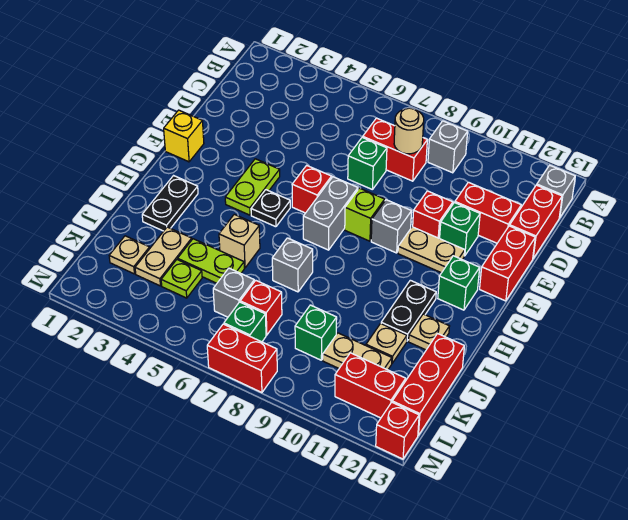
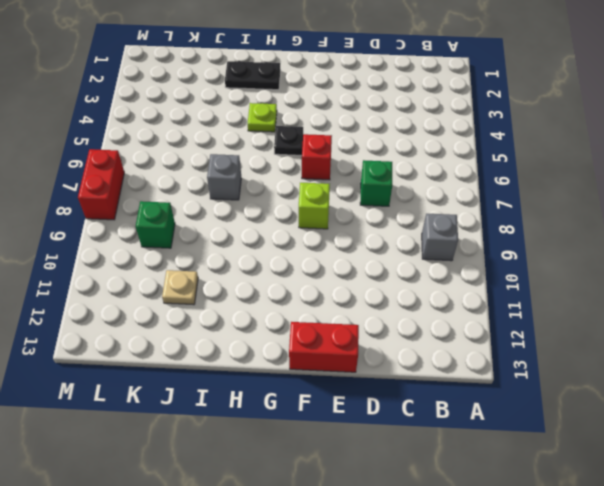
lime 1x1 plate [248,103,277,132] -> lime 1x1 plate moved to [161,260,202,298]
none -> grey 1x1 brick [537,165,575,218]
none -> red 1x2 brick [363,118,427,181]
none -> red 1x2 brick [510,185,562,258]
none -> red 1x2 brick [455,182,521,243]

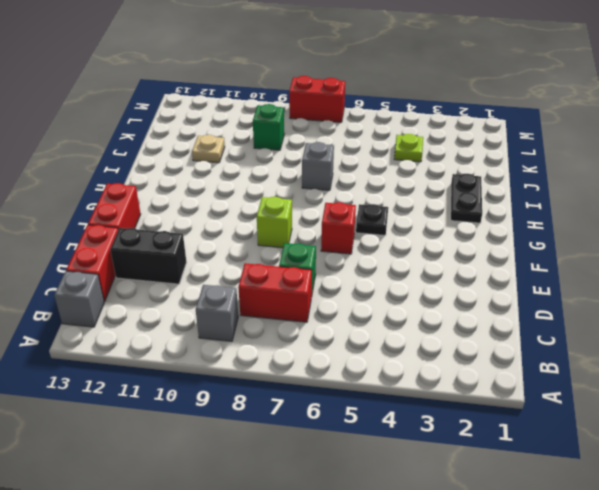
black 1x2 brick [110,228,186,284] -> red 1x2 brick [455,182,521,243]
none -> red 1x1 brick [413,191,453,239]
none -> green 1x1 brick [440,203,480,256]
none -> yellow 1x1 brick [164,110,204,162]
none -> lime 1x2 plate [225,159,280,215]

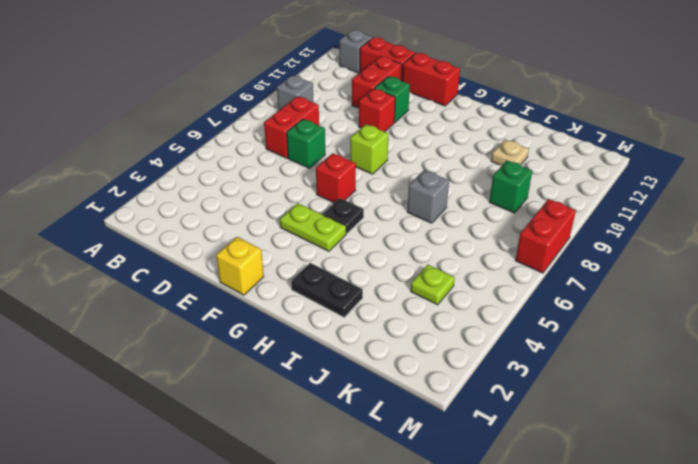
none -> grey 1x2 brick [303,177,358,250]
none -> grey 1x1 brick [371,200,412,253]
none -> tan 1x2 plate [398,227,465,273]
none -> green 1x1 brick [438,256,480,310]

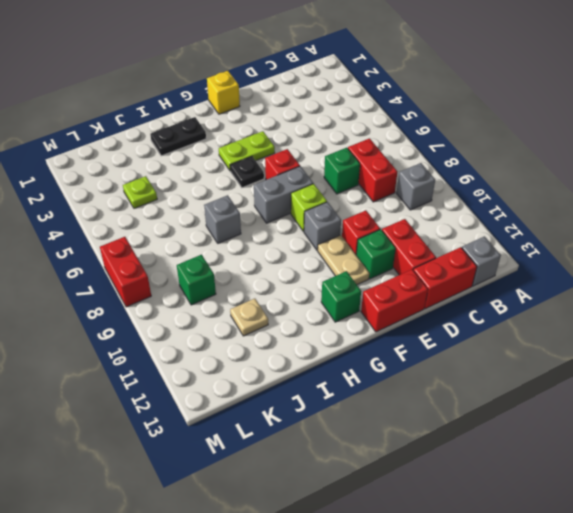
none -> black 1x2 plate [381,280,436,341]
none -> tan 1x1 brick [219,214,260,268]
none -> tan 1x1 plate [409,314,450,350]
none -> tan 1x2 plate [135,227,192,286]

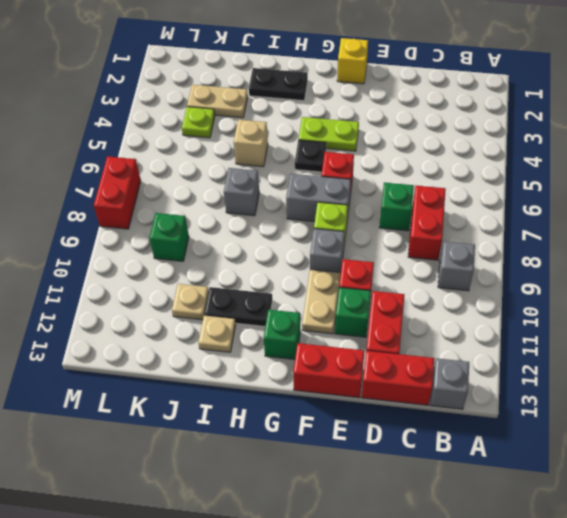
none -> lime 1x2 plate [178,239,244,283]
none -> red 1x3 brick [392,334,464,435]
none -> tan 1x1 plate [109,236,150,274]
none -> grey 1x1 brick [213,268,254,317]

